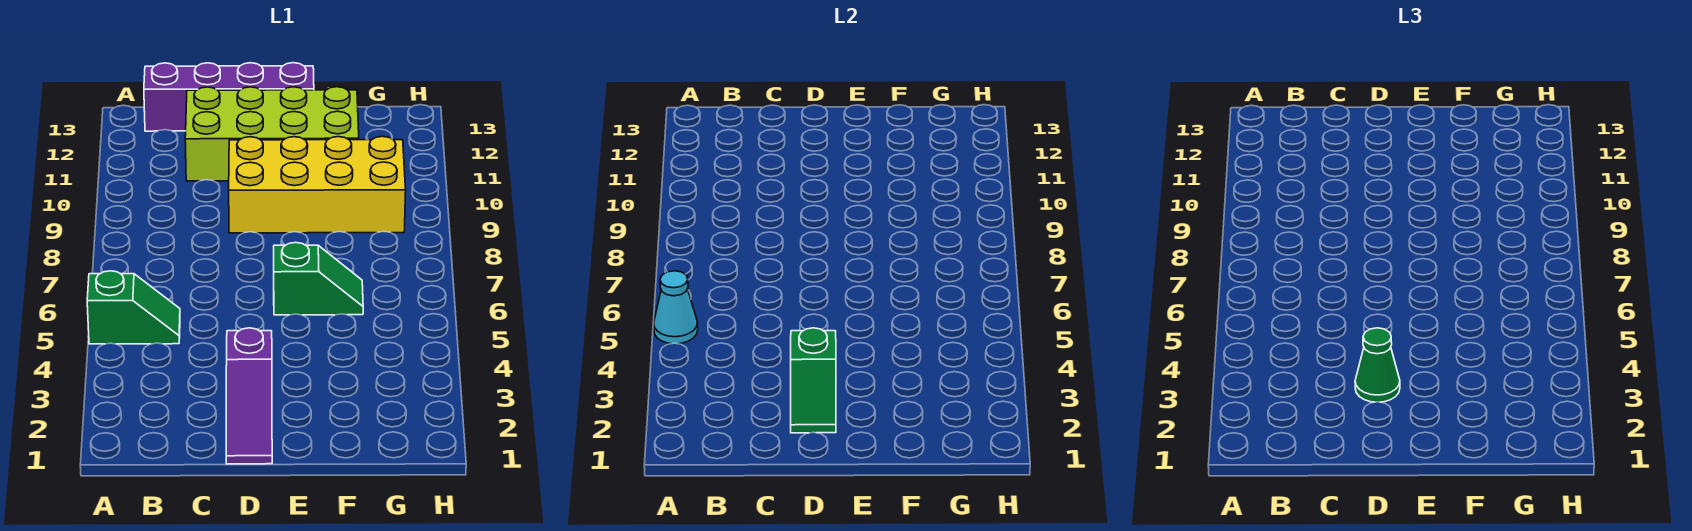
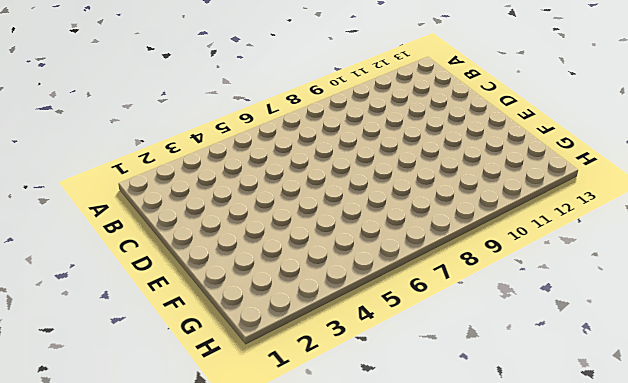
none -> green 1x2 slope [87,271,180,344]
none -> purple 1x4 brick [144,63,314,131]

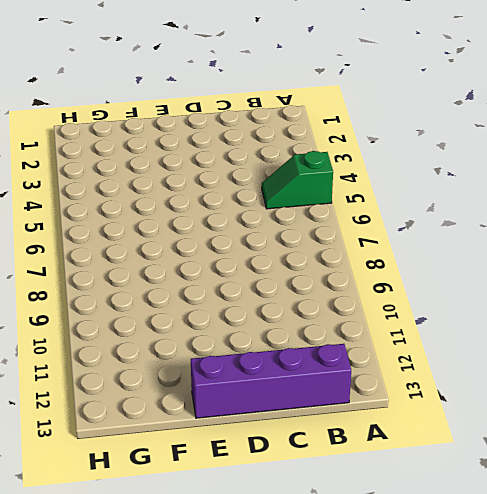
none -> lime 2x4 brick [185,87,359,181]
none -> purple 1x3 slope [226,328,272,464]

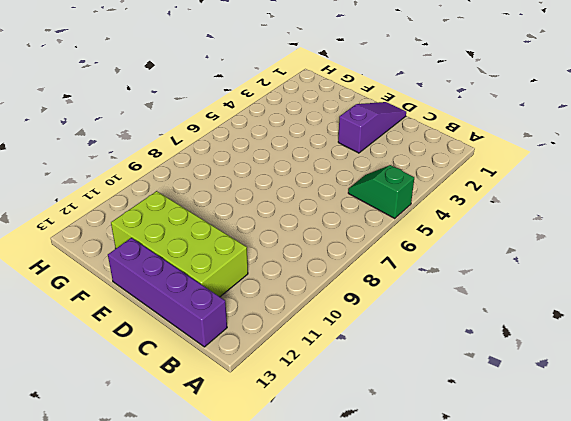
none -> yellow 2x4 brick [229,136,406,233]
none -> green 1x2 slope [274,242,363,315]

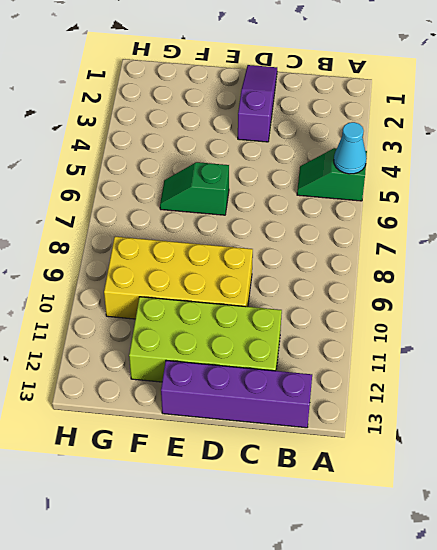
none -> green 1x2 slope [791,328,836,433]
none -> green 1x1 cone [1355,328,1400,402]

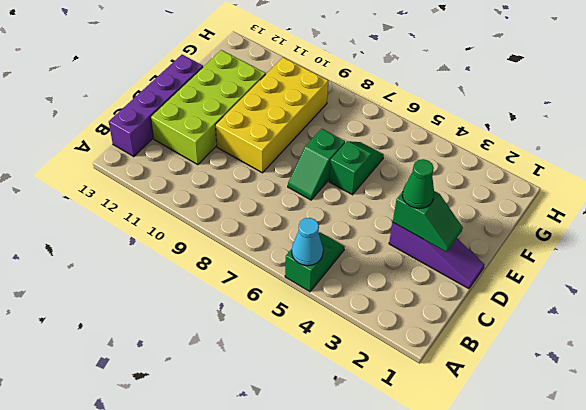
green 1x2 slope [288,129,345,200] -> none

